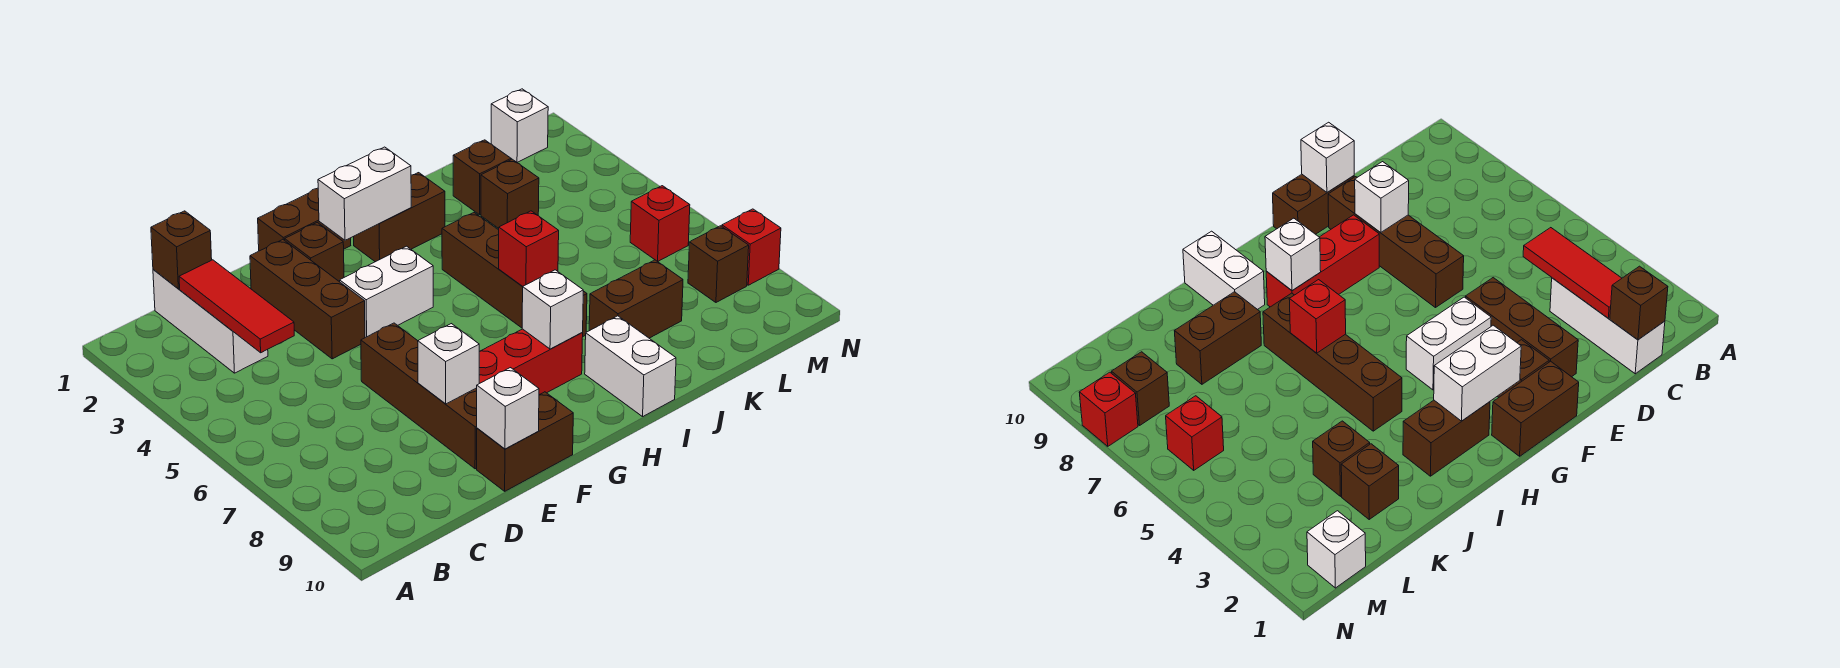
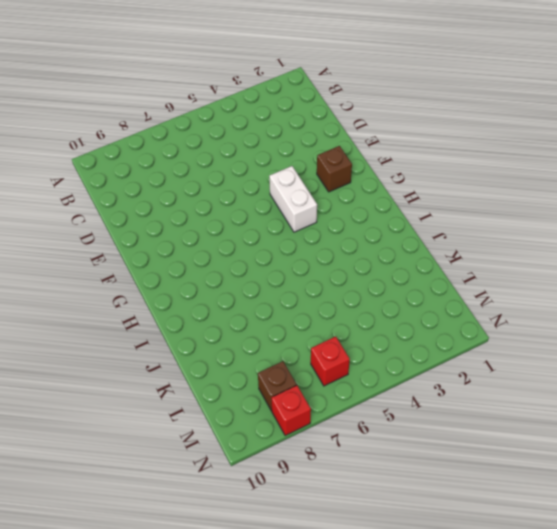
none -> white 1x3 brick [153,269,268,373]
none -> brown 1x3 brick [250,240,365,359]
none -> brown 1x4 brick [361,323,477,469]

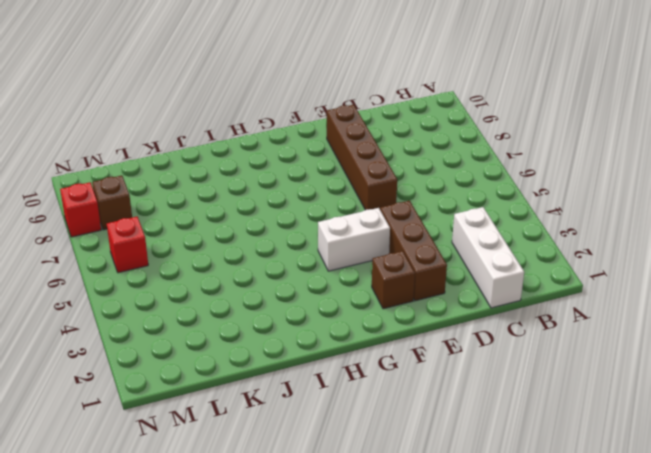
none -> brown 1x2 brick [477,392,573,491]
none -> brown 1x2 brick [258,188,351,251]
none -> red 1x3 brick [479,329,583,395]

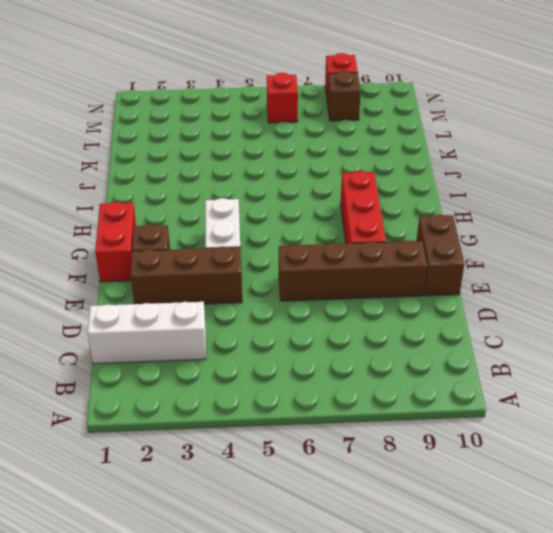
red 1x2 brick [95,202,136,282] -> brown 1x2 brick [258,188,351,251]
none -> brown 1x2 brick [354,173,445,262]
none -> brown 1x4 brick [442,213,587,336]
none -> white 1x2 brick [585,316,676,417]

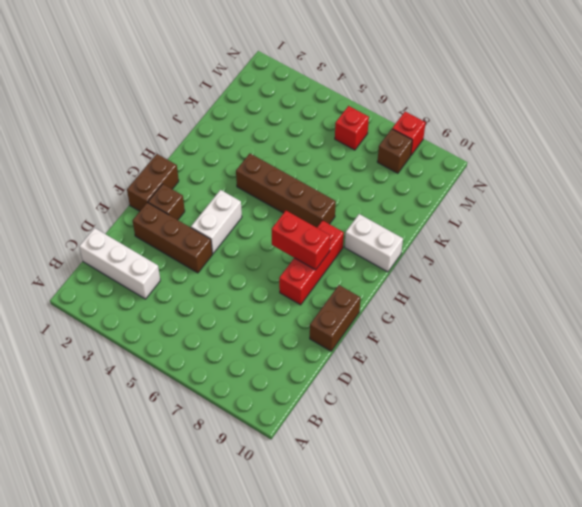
red 1x2 brick [272,211,330,270] -> none
none -> brown 1x4 brick [361,323,477,469]
none -> brown 1x2 brick [354,173,445,262]
none -> brown 1x2 brick [589,260,683,338]

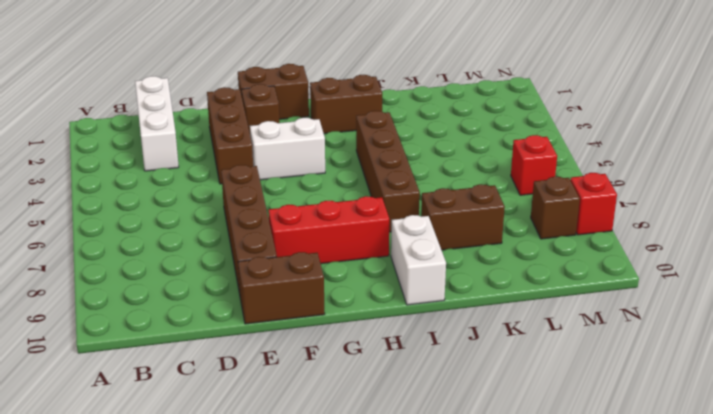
none -> brown 1x1 brick [453,140,511,215]
none -> brown 1x1 brick [481,159,539,229]
none -> white 1x1 brick [491,89,548,162]

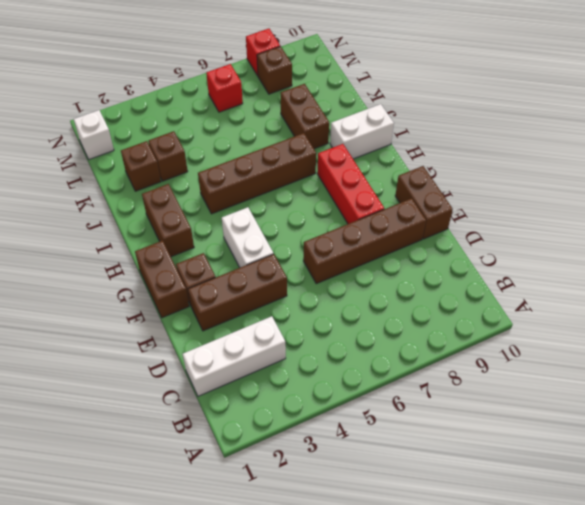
none -> brown 1x1 brick [151,211,212,289]
none -> red 1x3 tile [179,260,294,353]
none -> white 1x1 brick [418,324,479,404]

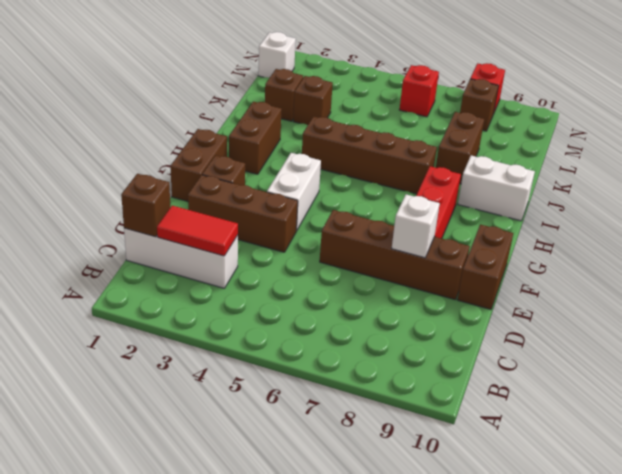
red 1x2 tile [157,206,238,256] -> red 1x3 tile [179,260,294,353]
none -> white 1x1 brick [477,368,539,449]
none -> white 1x2 brick [318,147,411,240]
none -> white 1x1 brick [522,270,583,349]

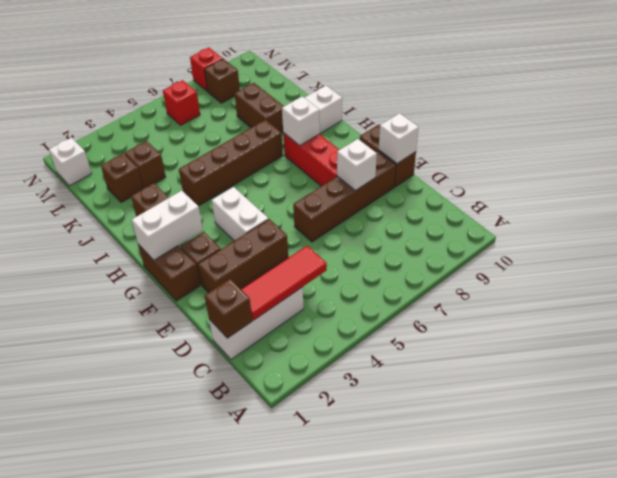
white 1x2 brick [132,191,203,260] -> white 1x2 brick turned to [318,147,411,240]
none -> red 1x1 brick [499,211,559,286]

